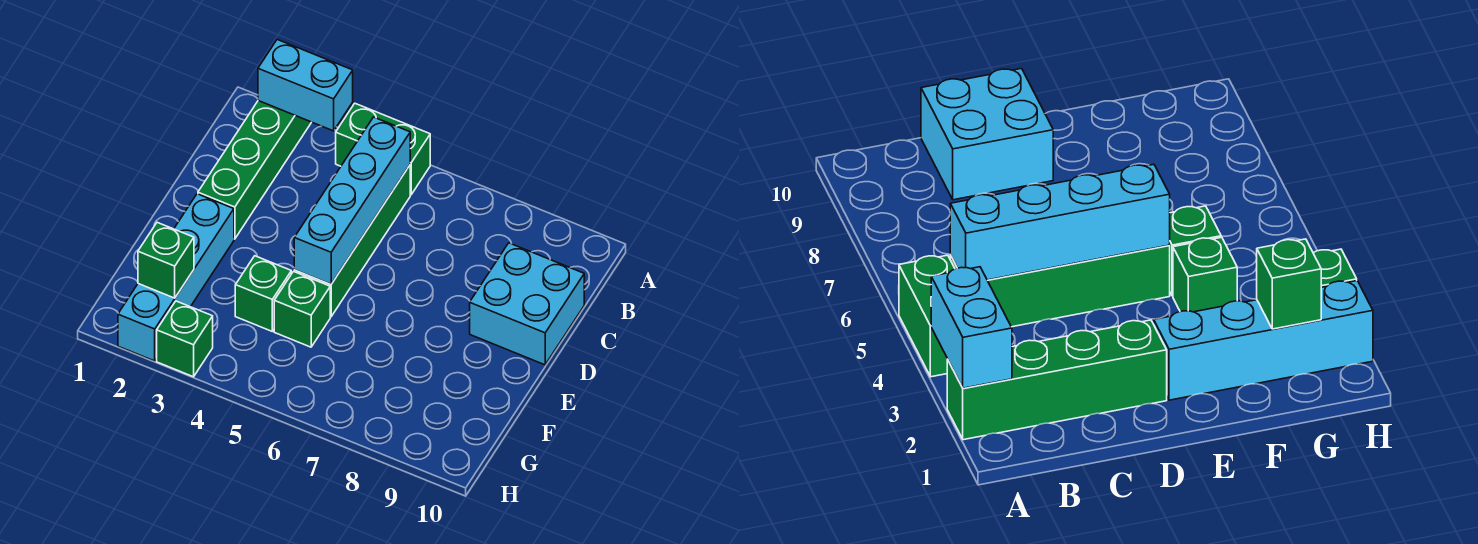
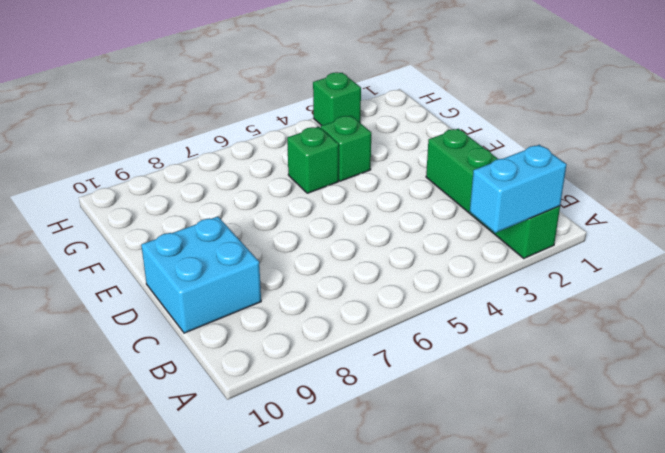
none -> green 1x2 brick [336,103,430,195]
none -> green 1x4 brick [294,165,410,317]

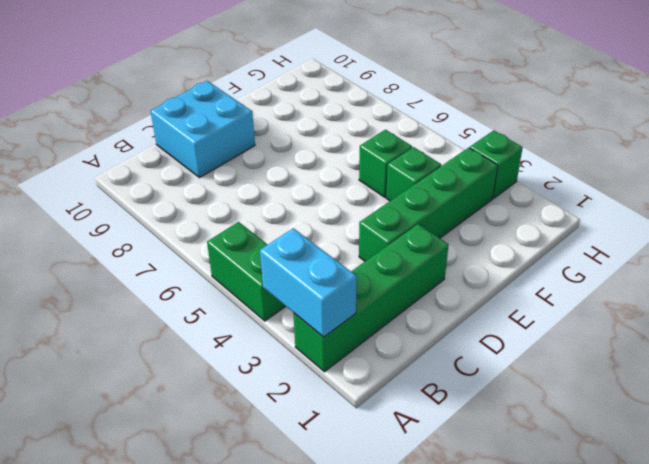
green 1x4 brick [359,148,498,261] -> green 1x4 brick moved to [294,165,410,317]
none -> cyan 1x4 brick [118,194,234,361]
none -> cyan 1x4 brick [294,117,410,284]

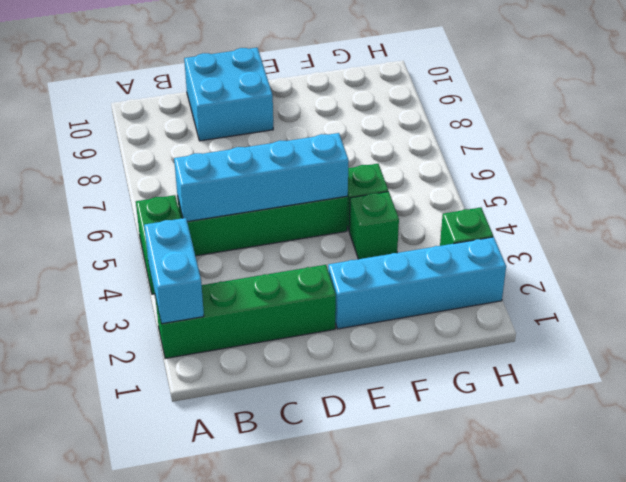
none -> green 1x1 brick [138,222,194,298]

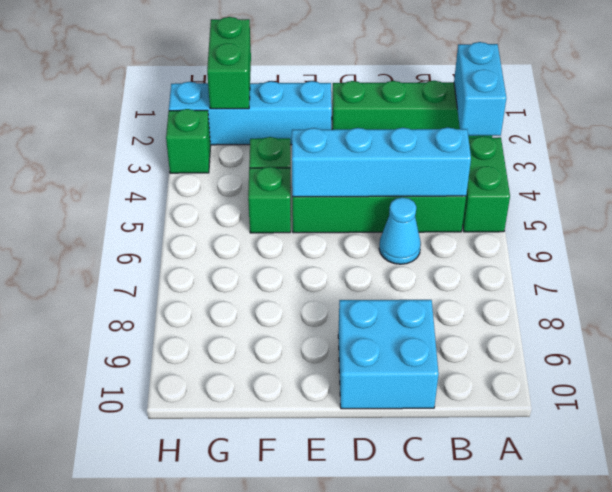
cyan 1x1 cone [379,197,421,264] -> none
green 1x2 brick [207,17,251,109] -> green 1x1 brick [138,222,194,298]

